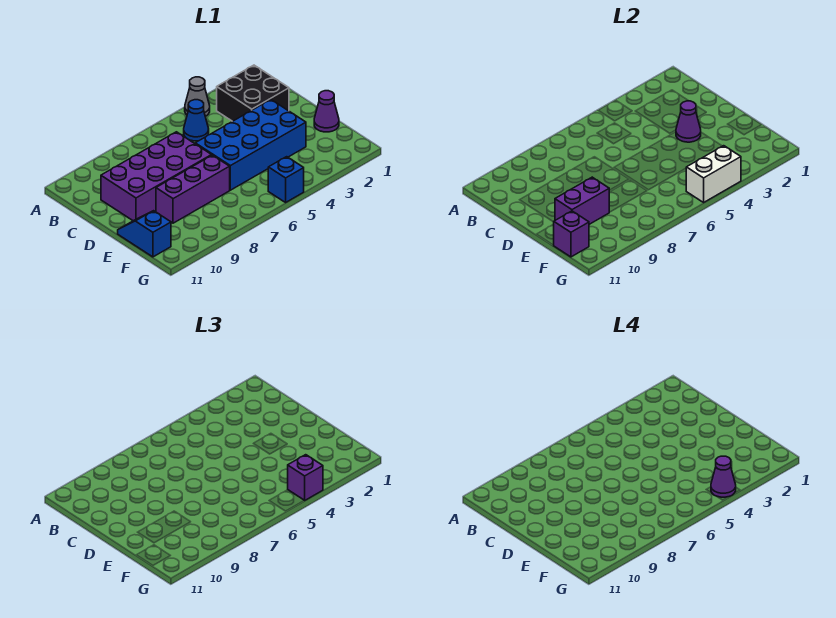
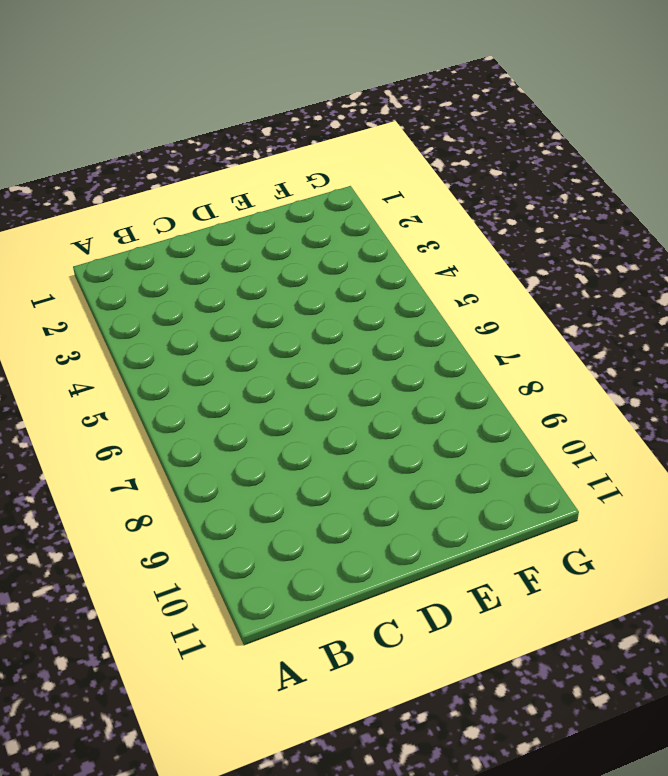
none -> grey 1x1 cone [185,77,210,116]
none -> black 2x2 brick [217,65,289,121]
none -> blue 1x1 cone [184,100,209,141]

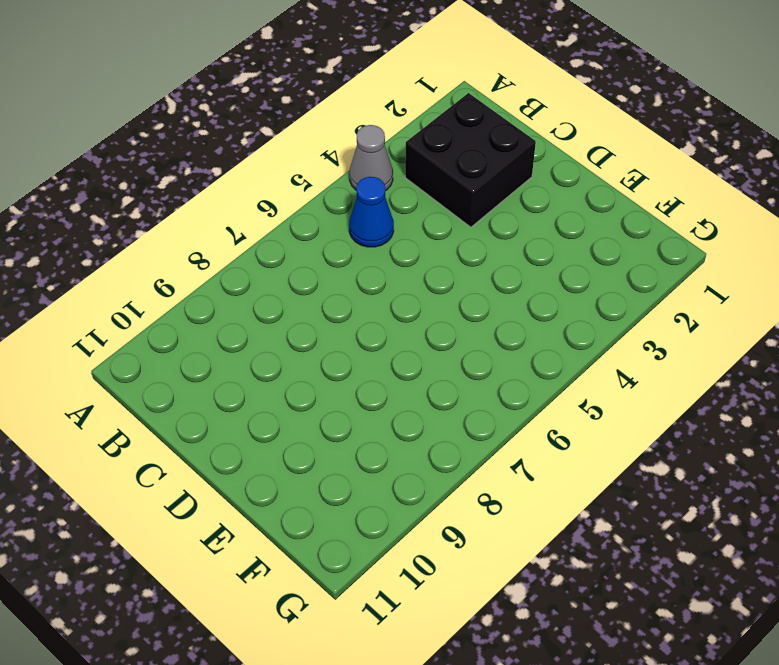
none -> purple 2x4 brick [101,132,212,221]
none -> blue 2x4 brick [195,100,306,190]
none -> purple 1x1 cone [314,91,339,132]

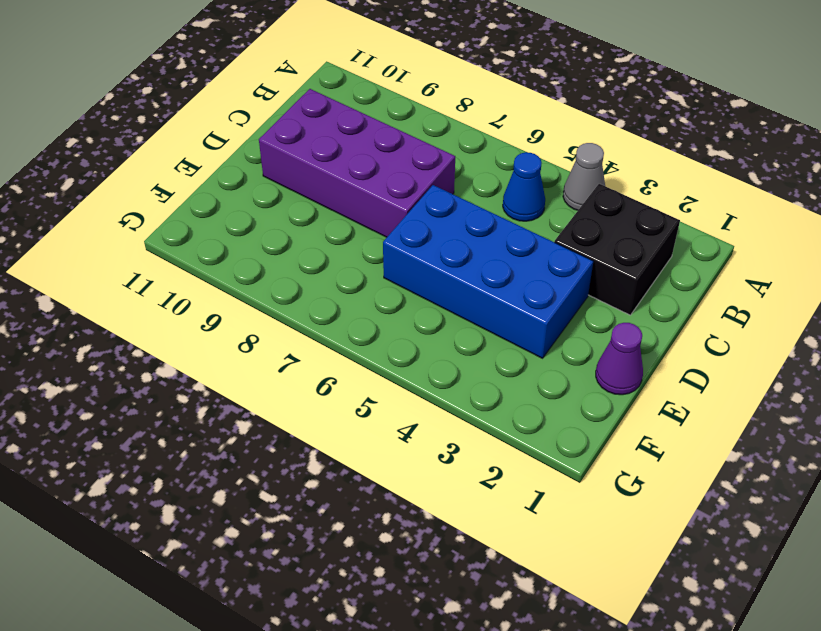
none -> purple 1x3 brick [156,155,230,223]
none -> blue 1x2 slope [118,211,171,257]
none -> blue 1x1 brick [268,157,304,202]

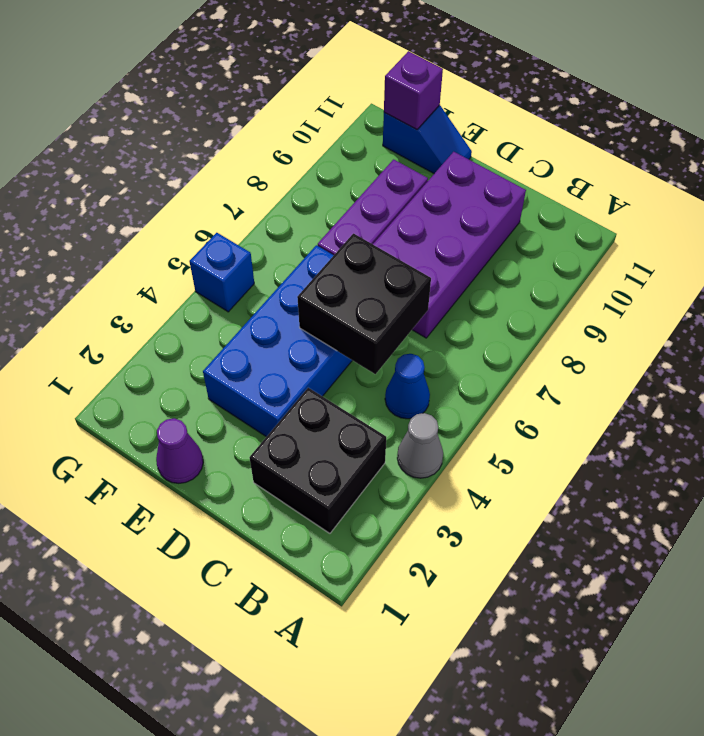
black 2x2 brick [297,234,431,374] -> none
none -> purple 1x1 cone [676,101,701,142]
none -> purple 1x2 brick [555,177,609,224]
none -> white 1x2 brick [686,146,741,202]

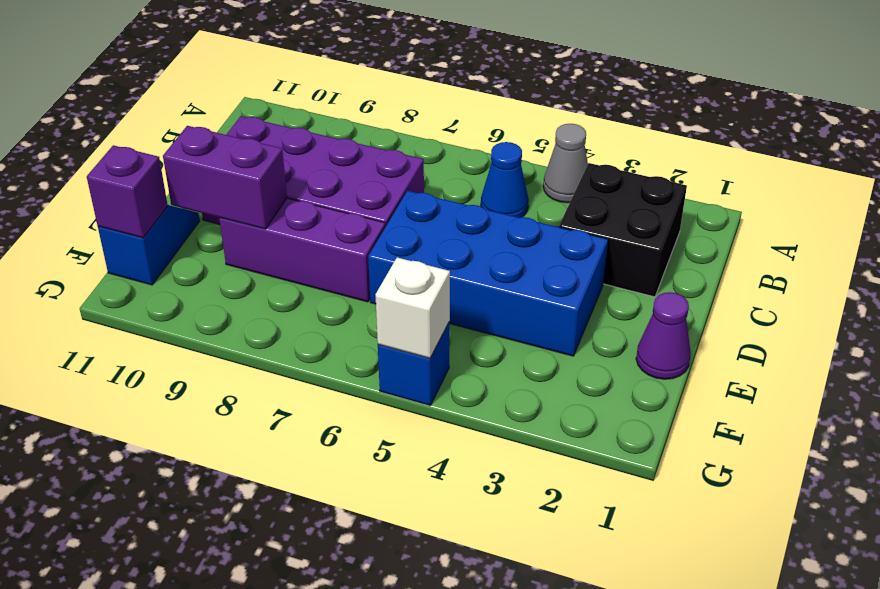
white 1x1 brick [375,257,450,358] -> white 1x2 brick [686,146,741,202]
none -> purple 1x1 cone [676,101,701,142]
none -> purple 1x1 brick [288,455,323,501]
none -> purple 1x1 cone [711,456,736,497]

